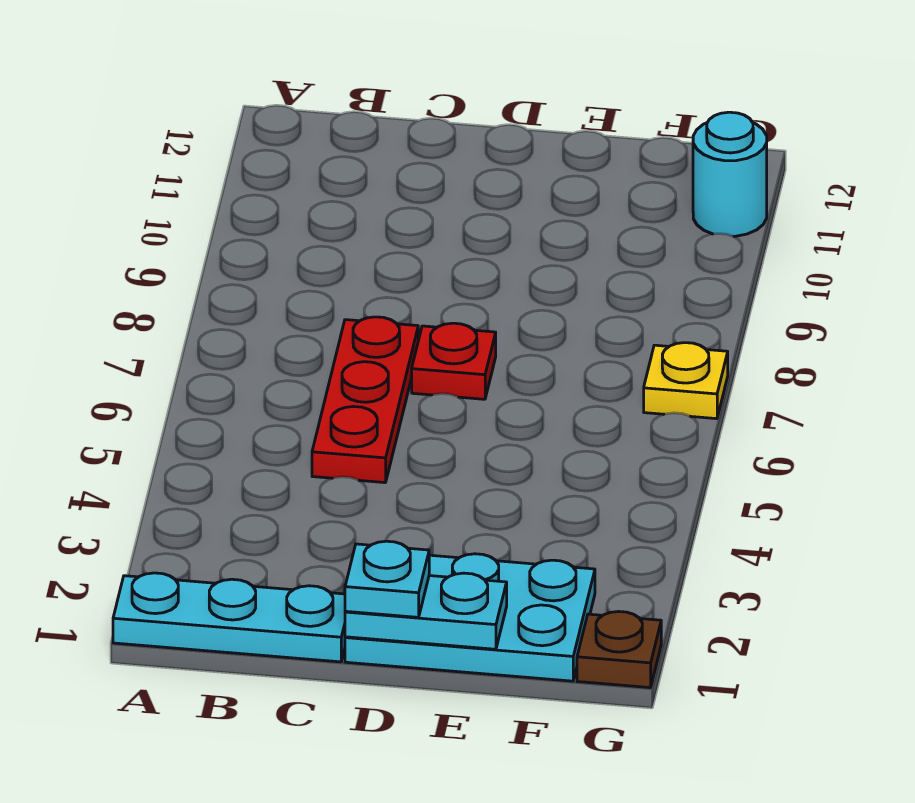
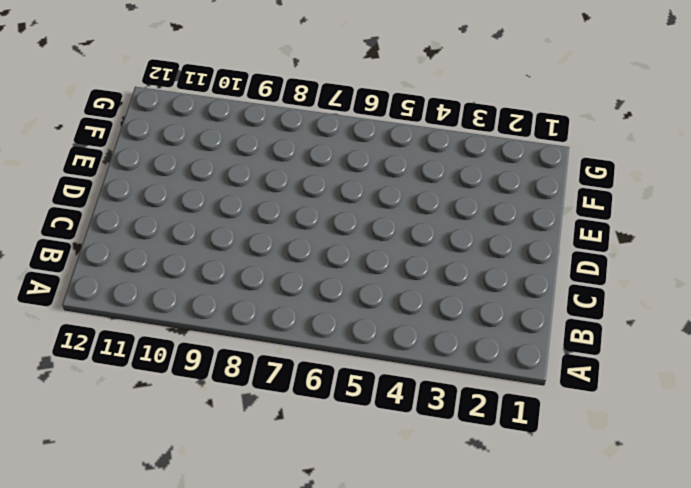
none -> cyan 1x3 plate [113,573,345,662]
none -> red 1x3 plate [312,317,418,483]

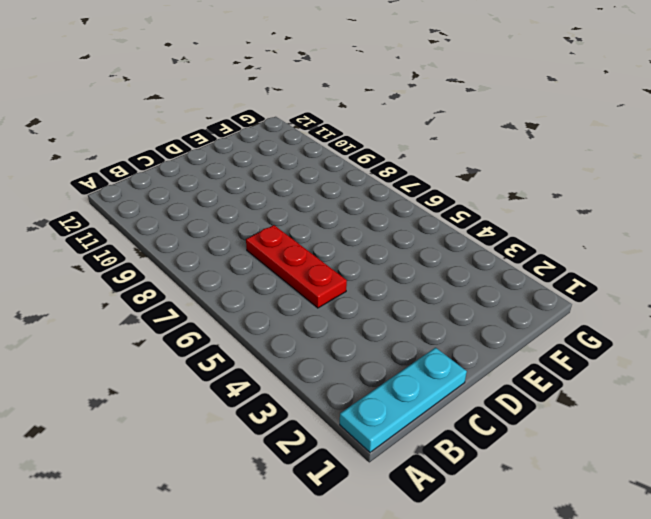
none -> cyan 2x3 plate [345,554,595,681]
none -> red 1x1 plate [412,323,496,399]

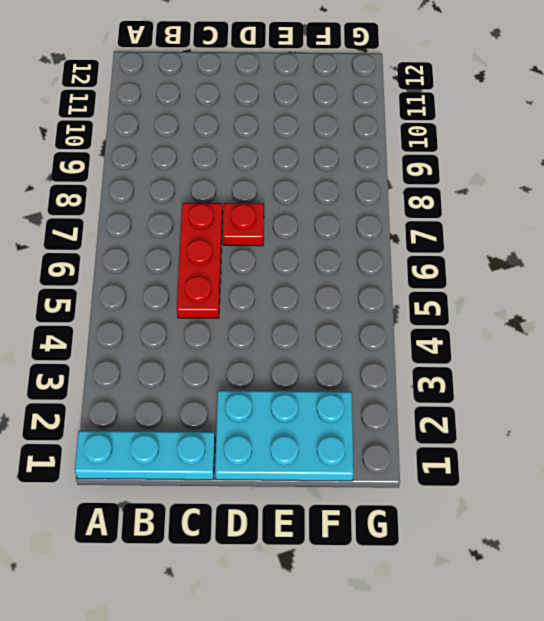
none -> brown 1x1 plate [577,612,661,688]
none -> yellow 1x1 plate [644,343,728,419]

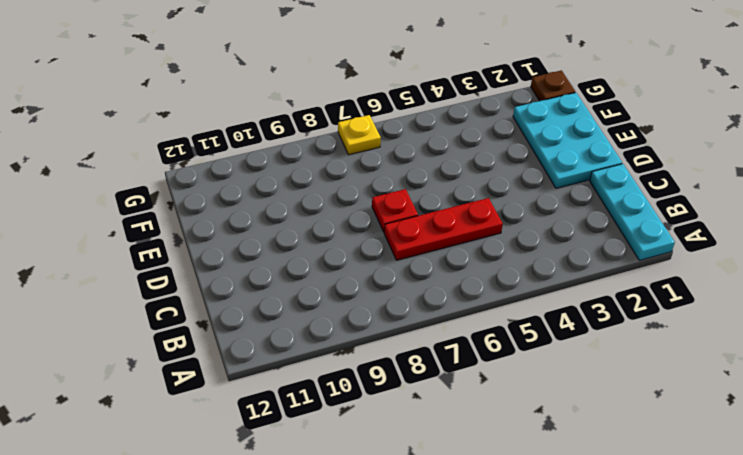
none -> cyan 1x1 round brick [693,112,767,236]
none -> cyan 1x2 plate [345,573,507,649]

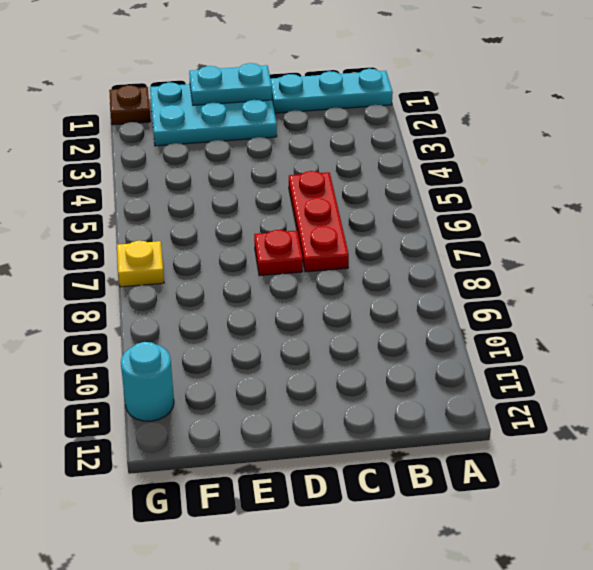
none -> cyan 1x1 plate [345,541,429,617]

